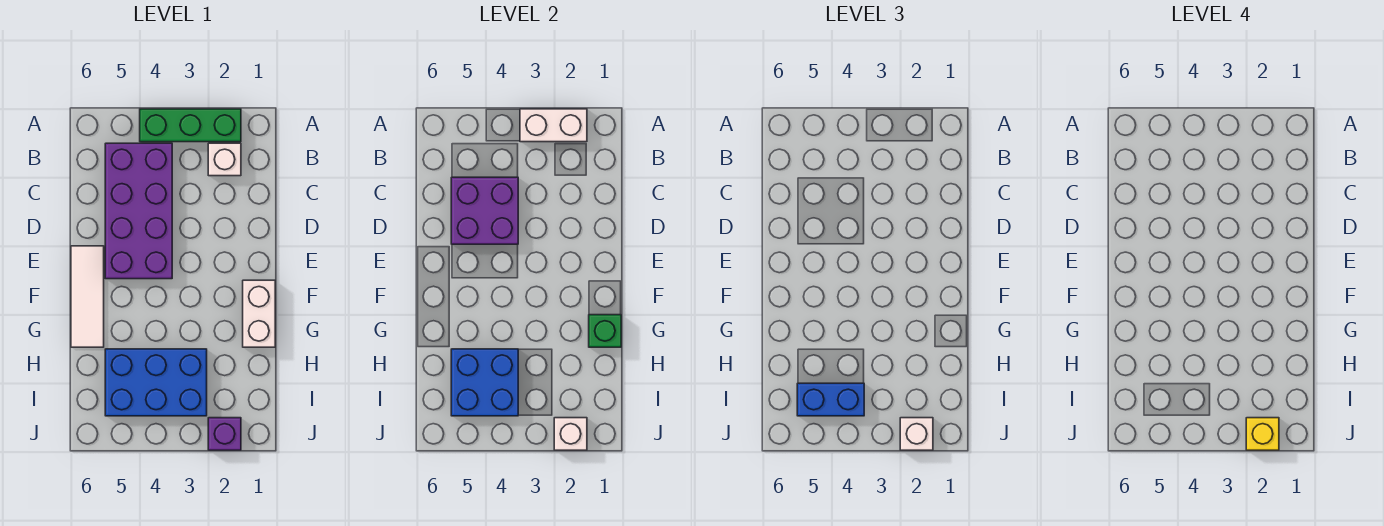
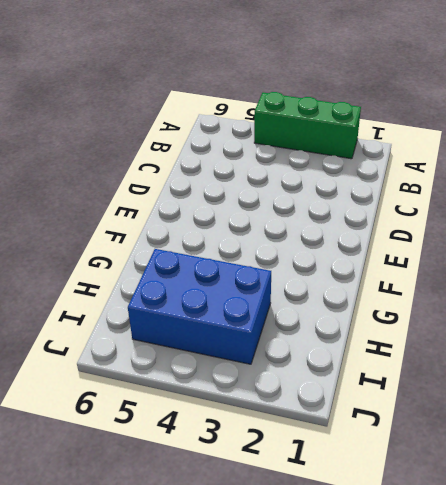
none -> white 1x1 brick [208,143,241,176]
none -> purple 2x4 brick [105,143,172,279]
none -> white 1x3 tile [71,246,104,347]

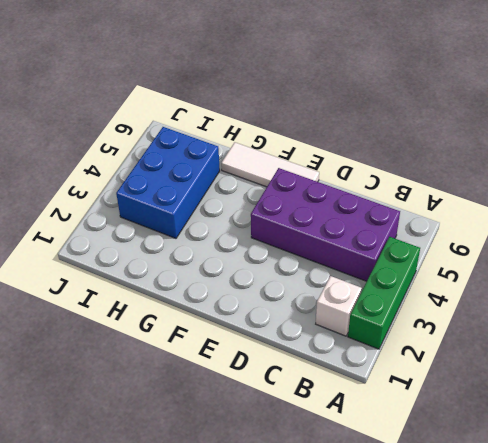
none -> white 1x2 brick [243,280,275,347]
none -> purple 1x1 brick [208,418,241,450]
none -> white 1x2 brick [520,109,587,142]

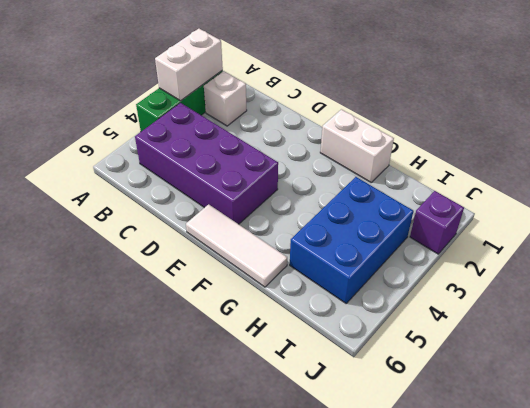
none -> purple 2x2 brick [451,177,518,244]
none -> green 1x1 brick [589,315,621,347]
none -> blue 2x2 brick [451,349,518,416]

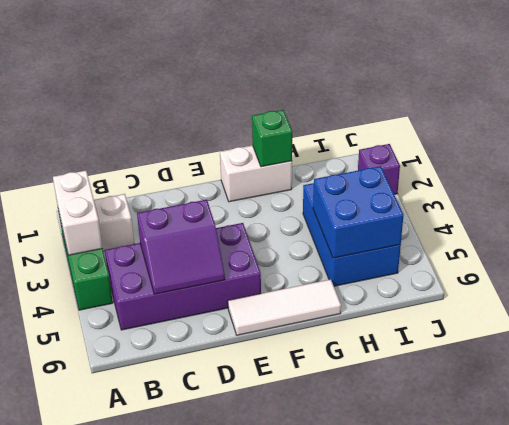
purple 2x2 slope [137,200,225,294] -> purple 2x2 brick [451,177,518,244]
none -> white 1x1 brick [554,418,587,450]
none -> blue 1x2 brick [797,383,864,416]
none -> white 1x1 brick [900,418,933,450]

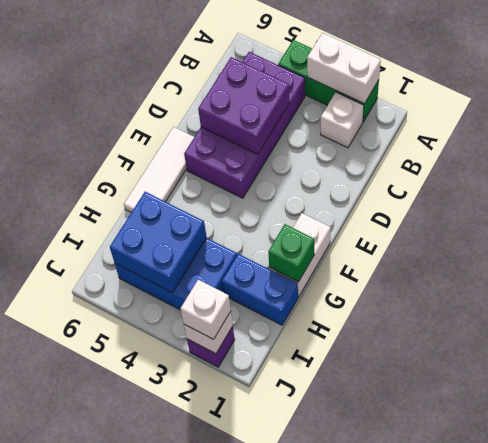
blue 1x2 brick [222,254,298,325] -> blue 1x2 brick moved to [797,383,864,416]
none -> yellow 1x1 brick [1246,418,1279,450]

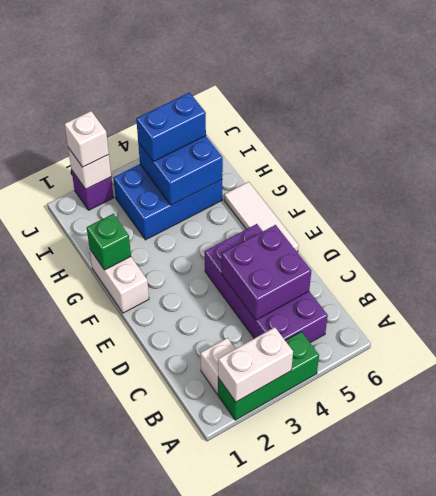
none -> yellow 1x1 brick [1246,418,1279,450]

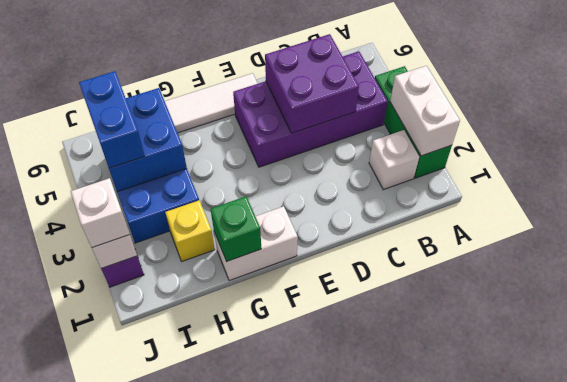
yellow 1x1 brick [165,200,215,261] -> yellow 1x1 brick moved to [1246,418,1279,450]

